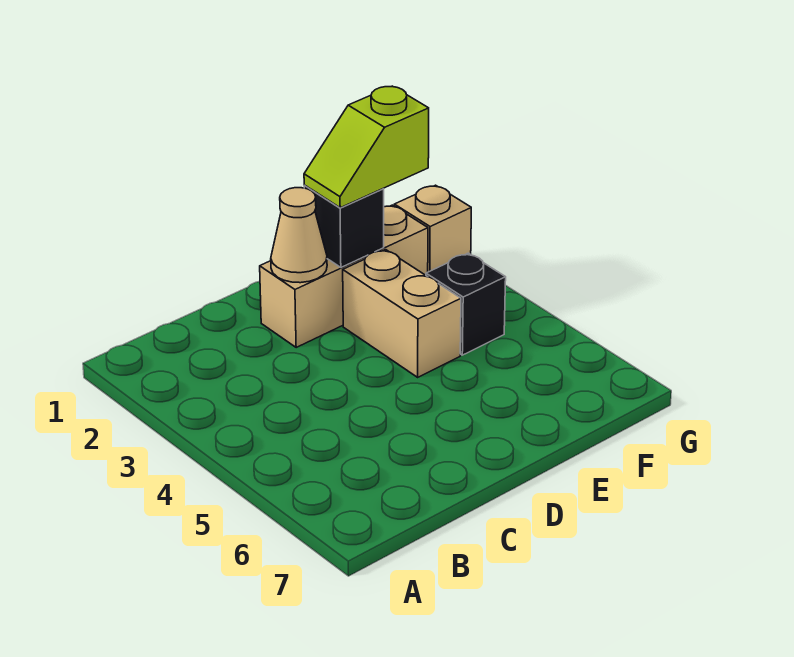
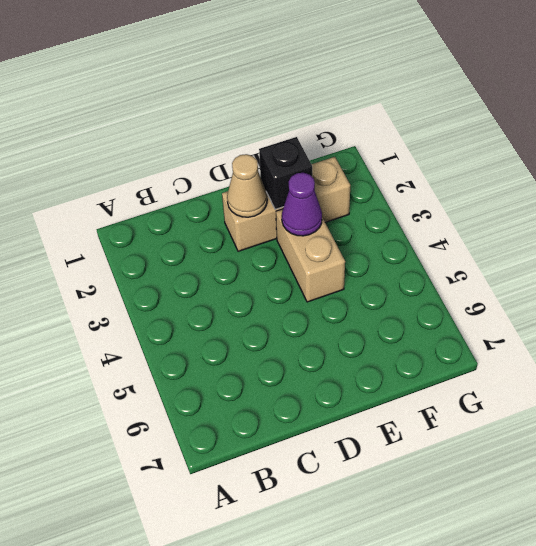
purple 1x1 cone [282,173,322,236] -> none
none -> black 1x1 brick [426,253,506,355]
none -> tan 1x1 brick [394,185,471,272]

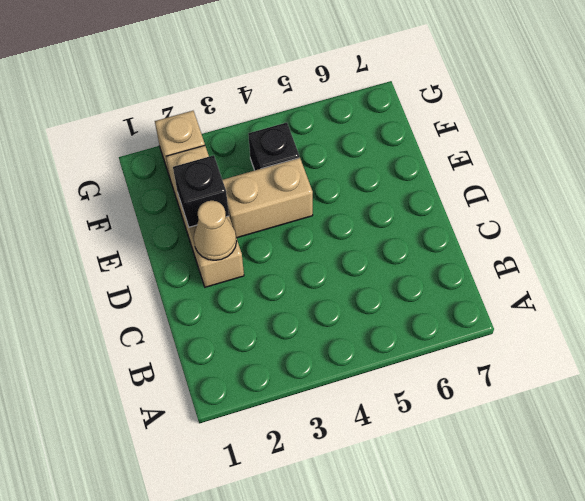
none -> lime 1x2 slope [304,86,429,208]

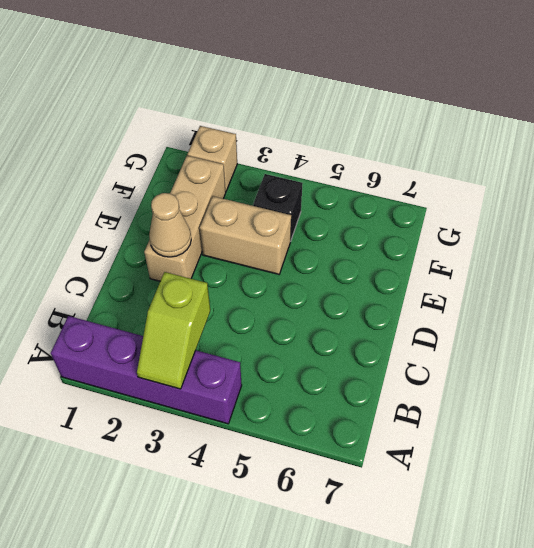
purple 1x4 brick [51,316,242,424] -> none
lime 1x2 slope [137,272,210,389] -> lime 1x2 slope moved to [304,86,429,208]
none -> black 1x1 brick [304,186,384,267]

